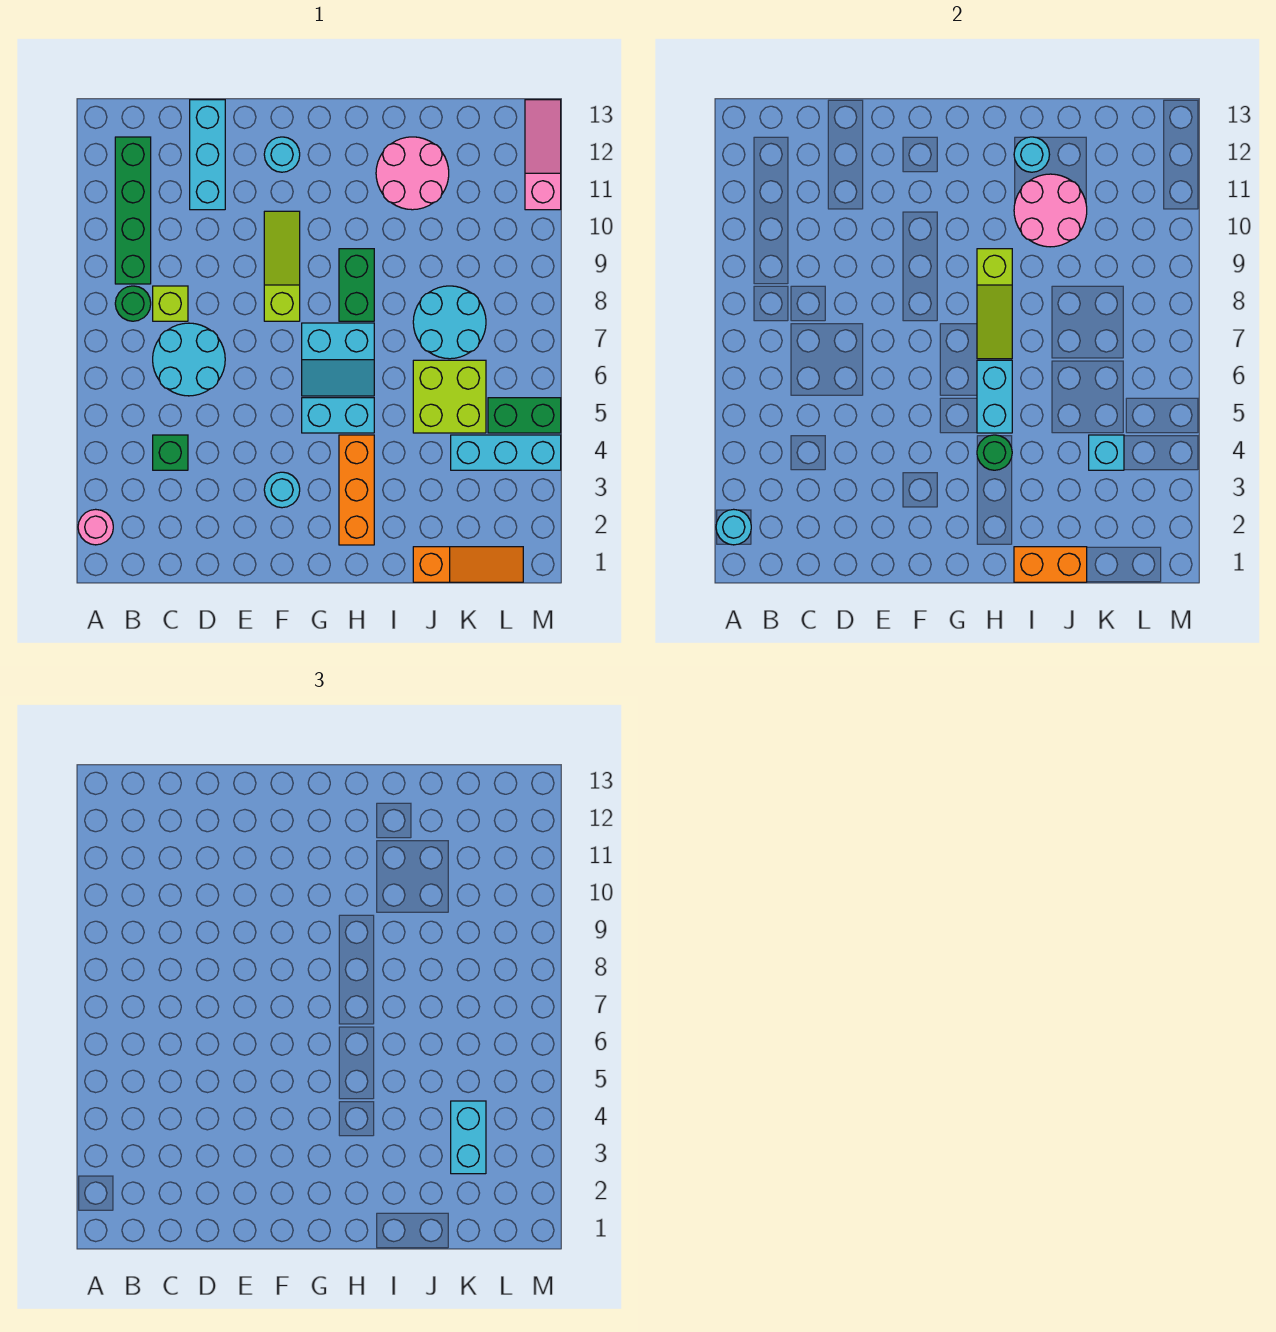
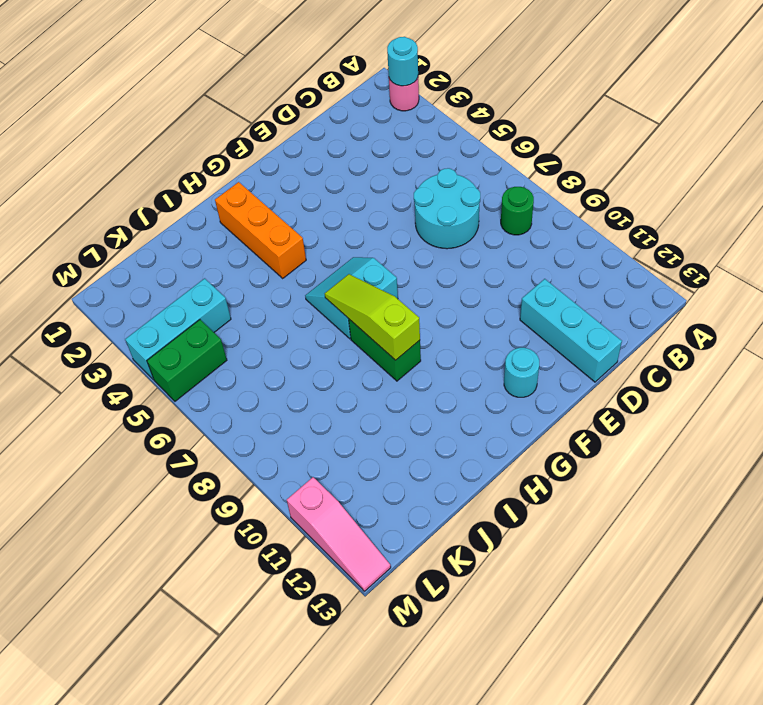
none -> green 1x4 brick [115,137,151,284]
none -> green 1x1 brick [153,435,188,470]
none -> lime 1x1 brick [153,286,188,321]
none -> cyan 1x1 round brick [264,472,300,508]

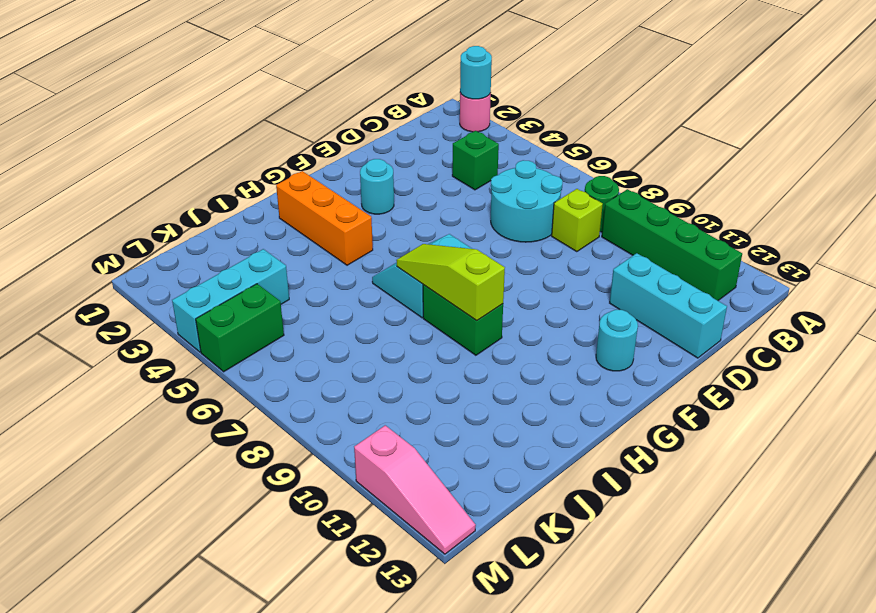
none -> lime 1x3 slope [264,211,300,321]
none -> cyan 1x2 brick [302,398,374,433]
none -> pink 2x2 round brick [376,137,449,210]
none -> orange 1x3 slope [413,547,523,582]

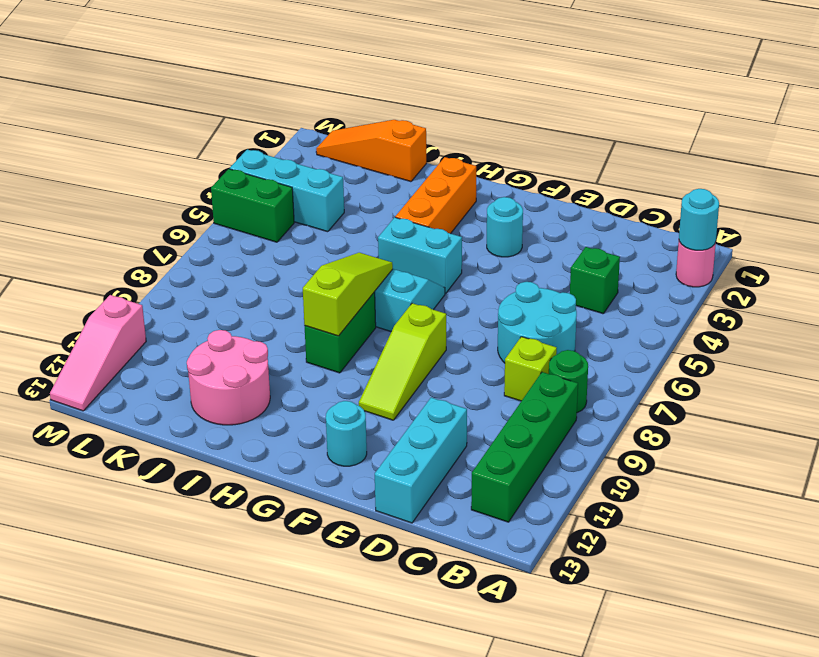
none -> lime 2x2 brick [413,360,486,433]
none -> cyan 2x2 round brick [413,286,486,359]
none -> green 1x1 round brick [977,435,1012,470]
none -> cyan 1x2 brick [977,360,1012,433]

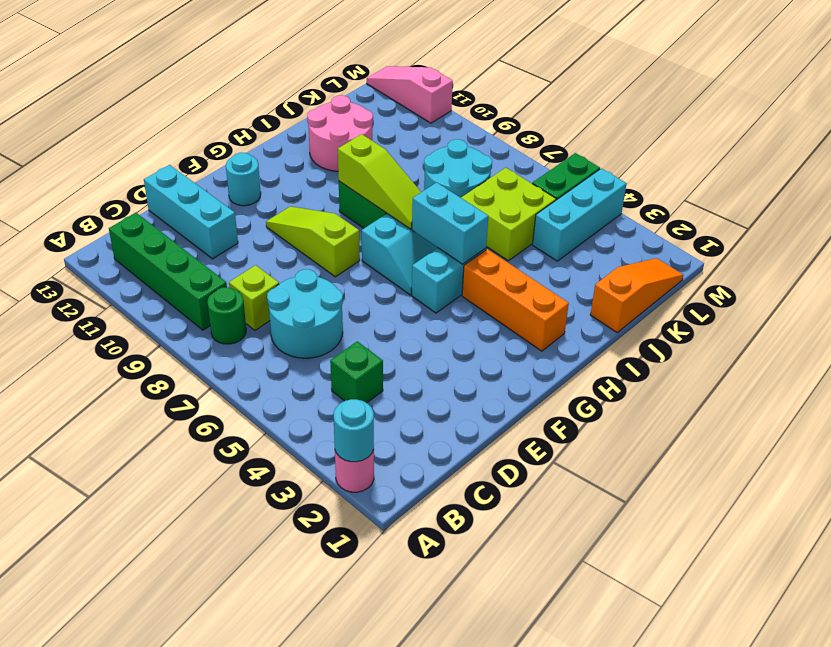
none -> cyan 1x1 round brick [264,472,300,508]
none -> green 1x1 round brick [977,435,1012,470]
none -> orange 1x2 brick [1014,547,1087,582]
none -> pink 2x2 round brick [1014,174,1087,247]

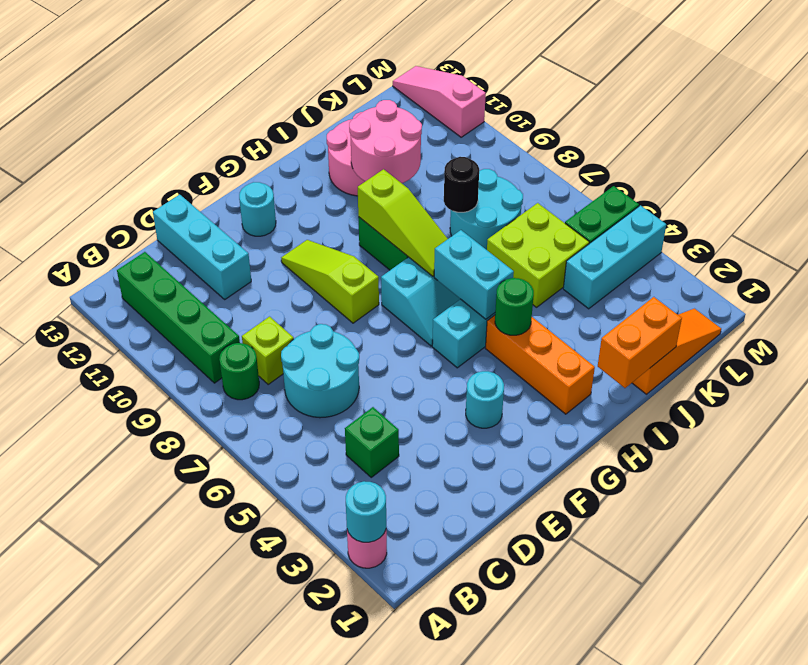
black 1x1 round brick [444,157,479,212] -> none
none -> cyan 1x1 round brick [1014,137,1050,172]
none -> cyan 1x1 brick [1089,435,1124,470]
none -> cyan 1x2 brick [451,1101,486,1174]

